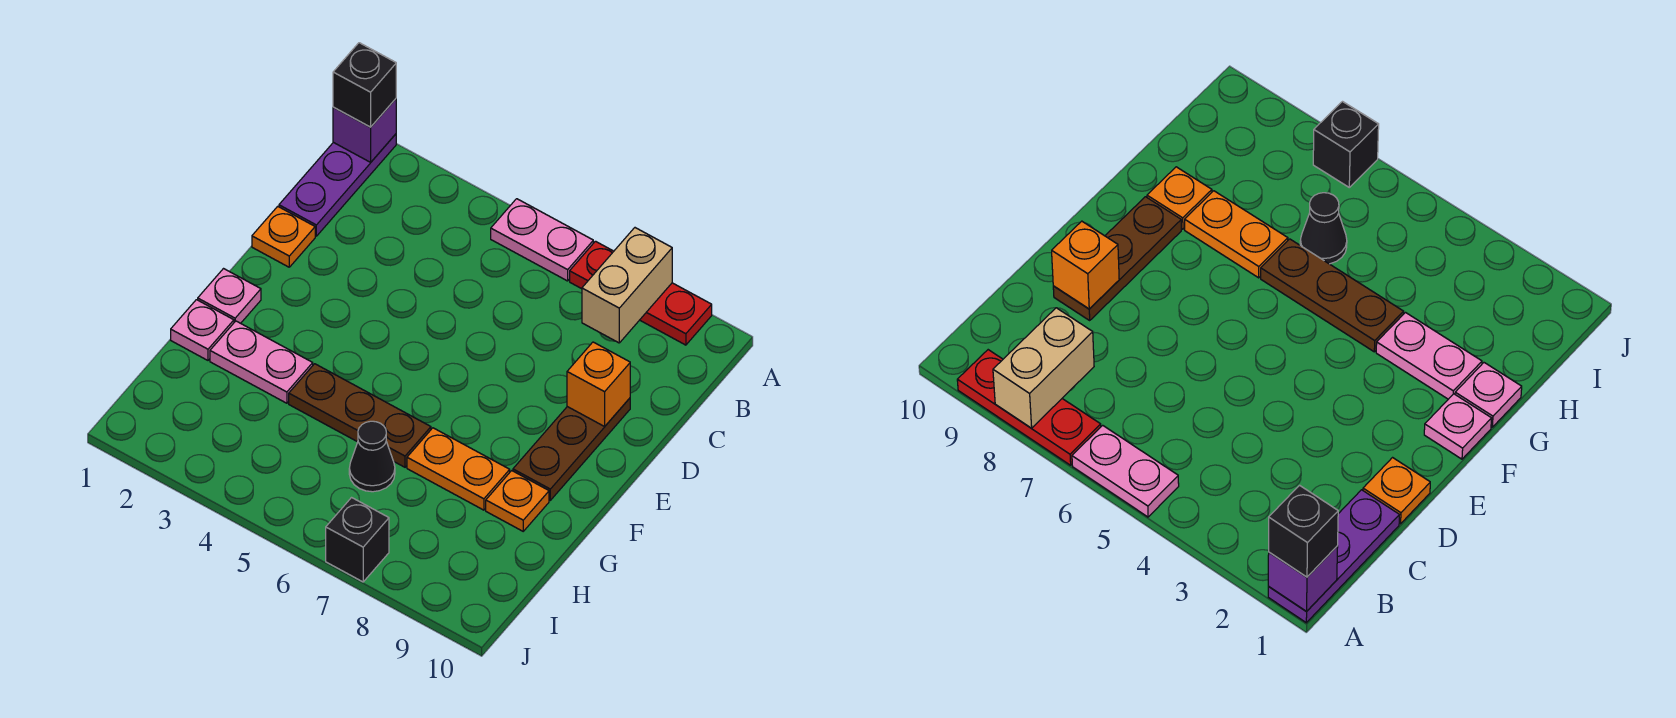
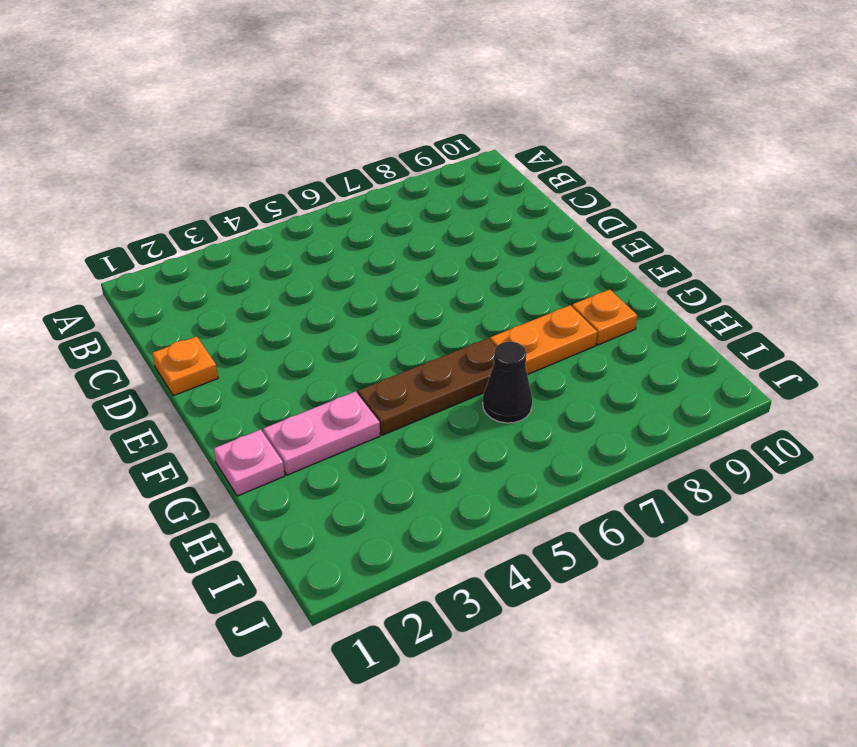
none -> purple 1x3 plate [279,134,396,236]
none -> pink 1x2 plate [491,199,593,281]
none -> red 1x3 plate [570,241,712,345]

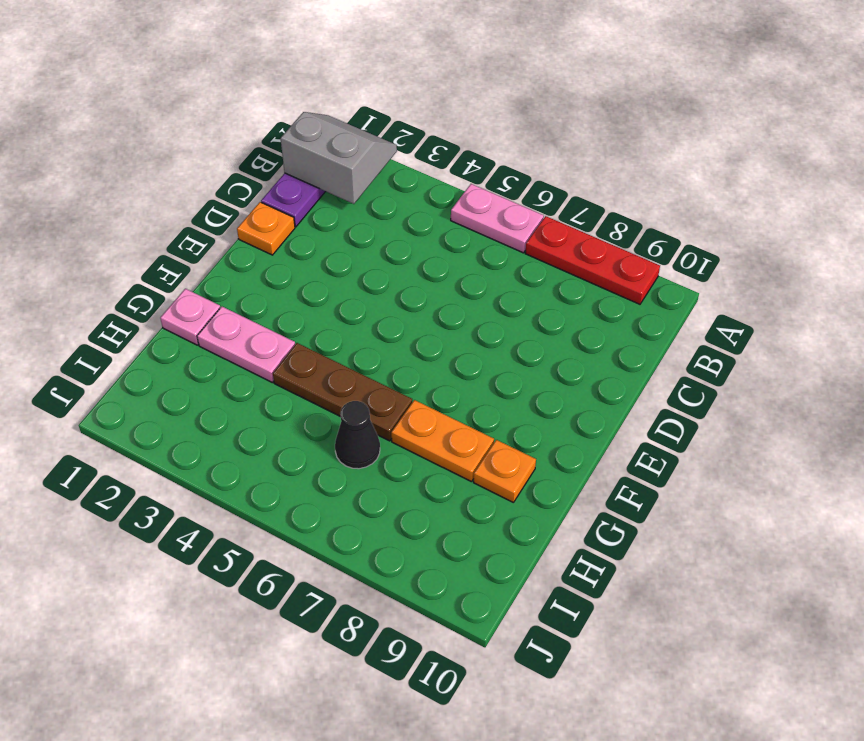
grey 2x2 slope [281,112,397,204] -> purple 1x1 brick [333,99,396,162]
none -> brown 1x3 plate [513,398,630,500]
none -> pink 1x1 plate [198,269,261,323]
none -> black 1x1 brick [326,498,389,582]

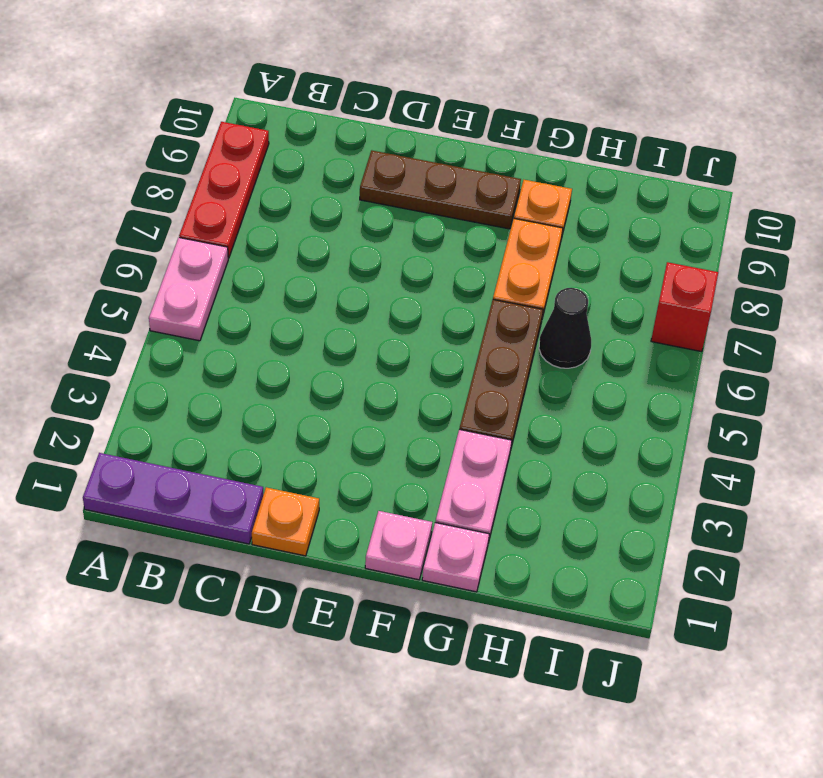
red 1x1 brick [651,262,718,352] -> black 1x1 brick [326,498,389,582]
none -> purple 1x1 brick [333,99,396,162]
none -> tan 1x2 brick [582,228,672,343]
none -> orange 1x1 brick [567,342,630,426]

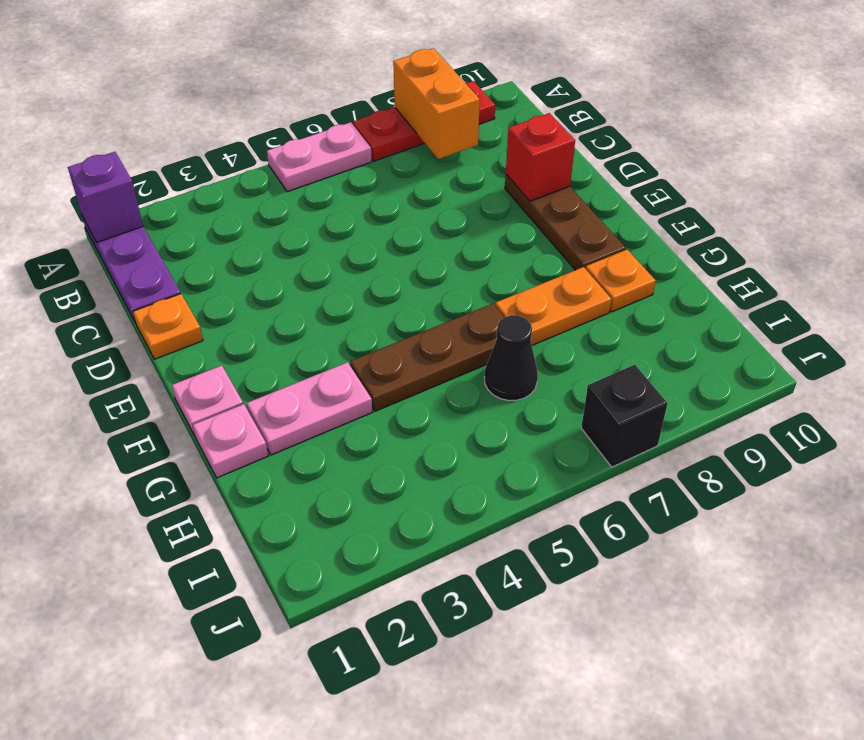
orange 1x2 brick [393,48,480,159] -> tan 1x2 brick [582,228,672,343]
red 1x1 brick [506,113,575,201] -> orange 1x1 brick [567,342,630,426]
none -> black 1x1 brick [333,43,396,127]

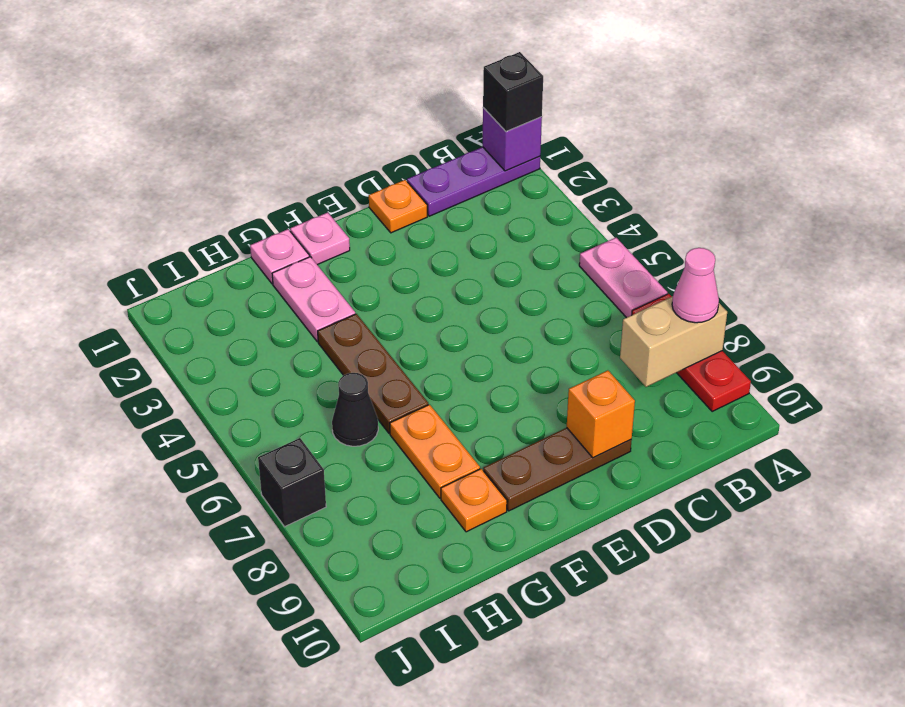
pink 1x1 cone [672,248,719,323] -> none

